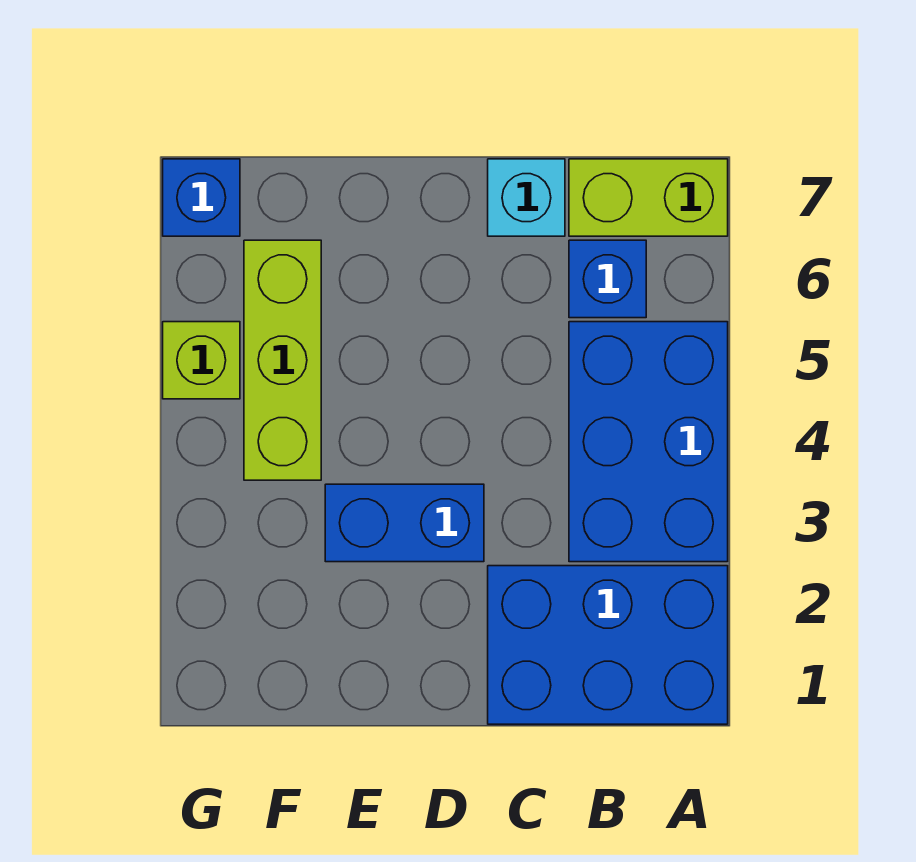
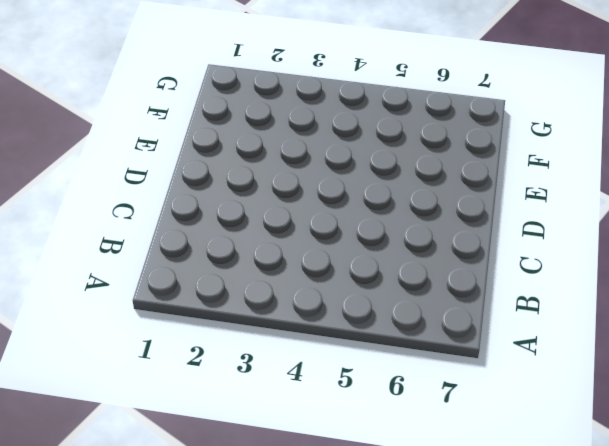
none -> blue 2x3 brick [488,566,728,724]
none -> blue 2x3 brick [569,322,728,562]

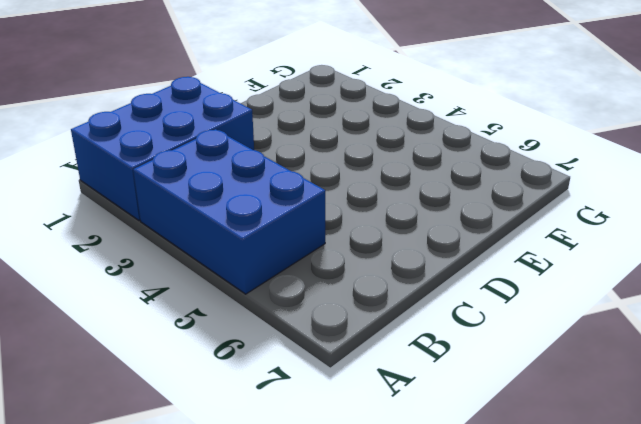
none -> lime 1x2 brick [569,159,728,236]
none -> blue 1x1 brick [569,240,646,318]

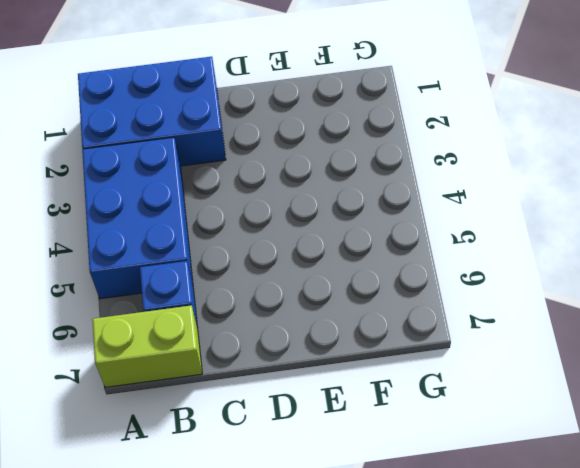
none -> cyan 1x1 brick [488,159,565,236]
none -> blue 1x2 brick [325,484,484,562]

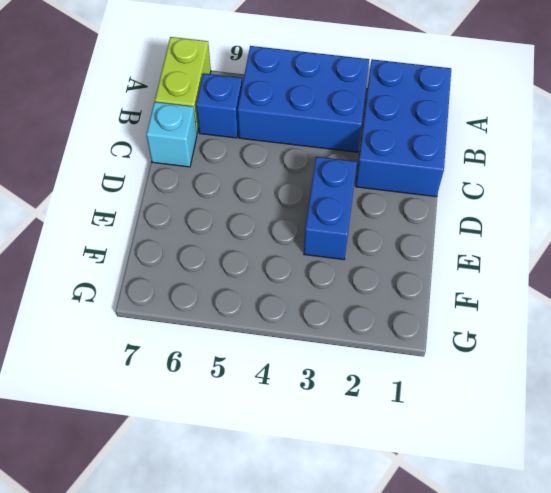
none -> lime 1x3 brick [244,240,321,480]
none -> lime 1x1 brick [163,322,240,399]

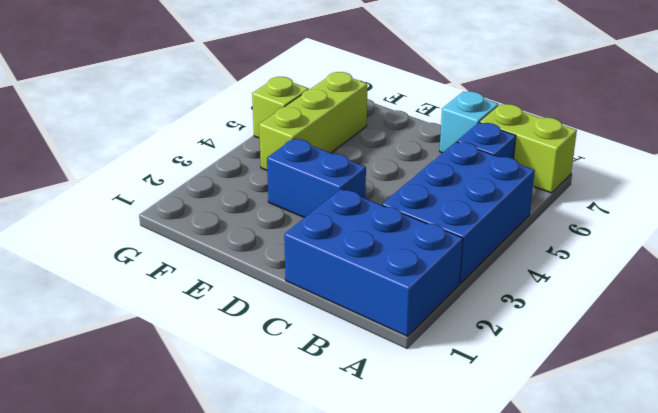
none -> blue 1x1 brick [163,159,240,236]

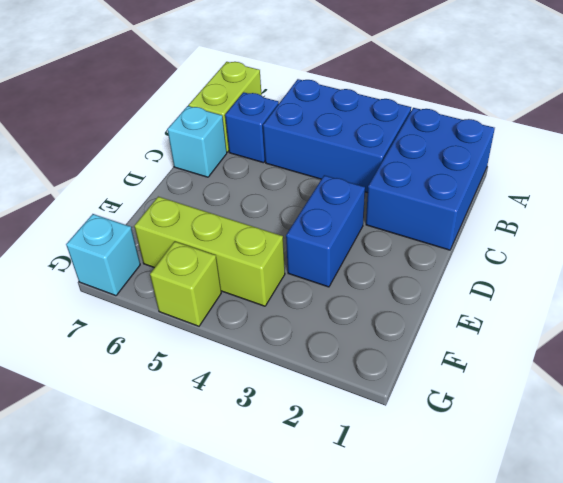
cyan 1x1 brick [66,214,140,296] -> blue 1x1 brick [163,159,240,236]

